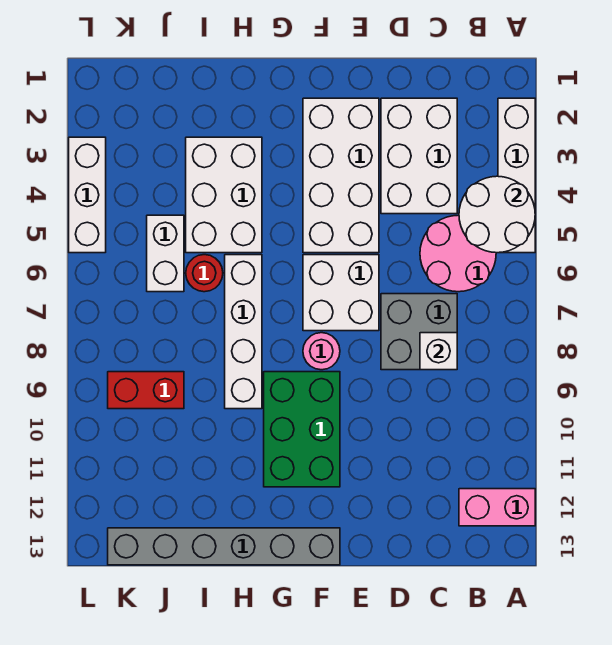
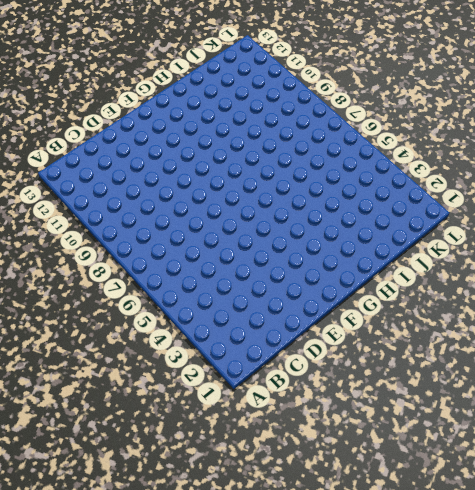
none -> white 1x4 brick [498,98,535,253]
none -> pink 1x2 brick [459,489,535,526]
none -> pink 2x2 round brick [420,215,496,292]

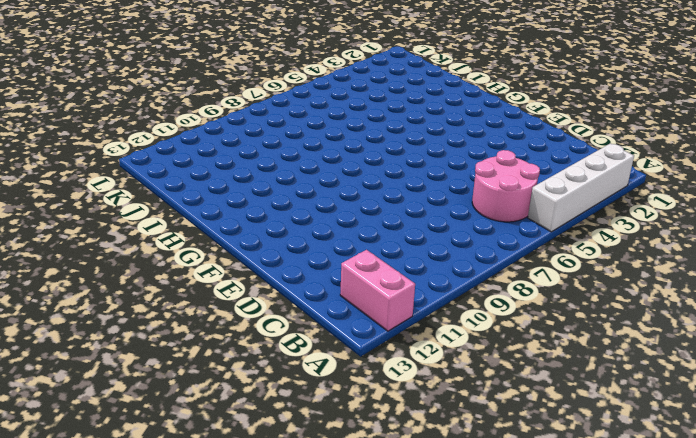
none -> white 2x3 brick [381,98,457,214]
none -> grey 2x2 brick [381,294,457,370]
none -> white 2x4 brick [303,98,379,253]

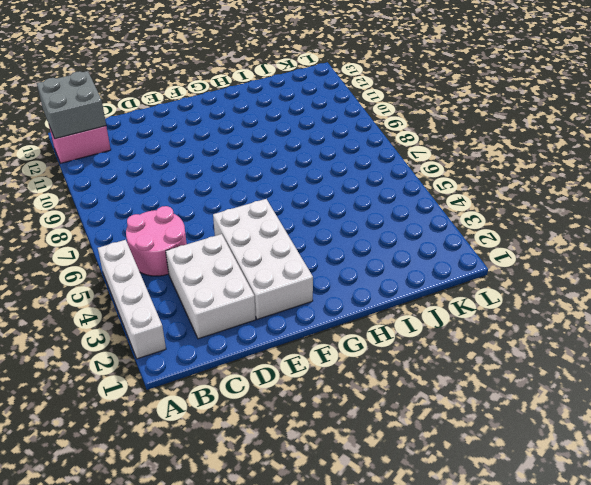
grey 2x2 brick [37,71,106,139] -> grey 2x2 brick moved to [381,294,457,370]
none -> white 2x2 brick [303,255,379,331]
none -> pink 1x1 round brick [303,333,340,370]
none -> green 2x3 brick [264,372,340,487]

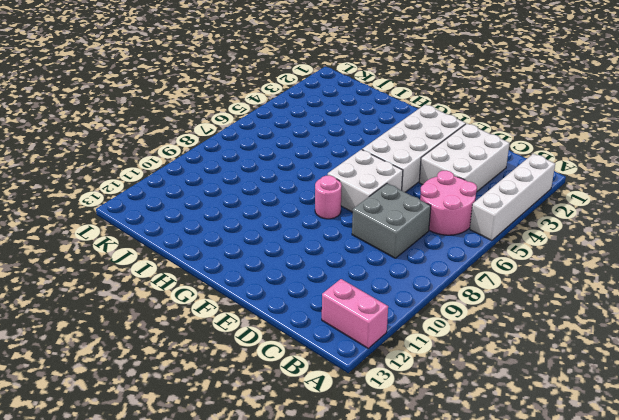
none -> green 2x3 brick [264,372,340,487]
none -> grey 1x6 brick [108,528,340,565]
none -> white 2x3 brick [186,137,262,253]

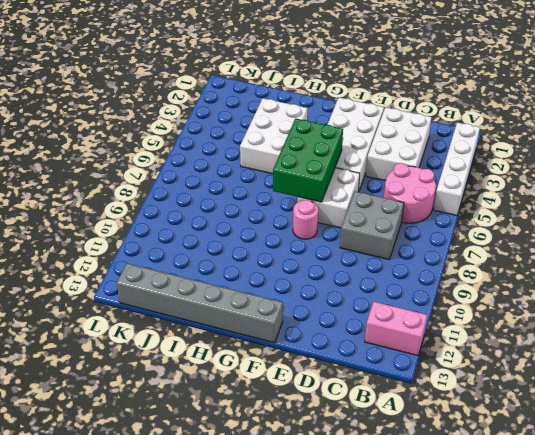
green 2x3 brick [273,118,343,202] -> green 2x3 brick moved to [264,372,340,487]
none -> white 1x4 brick [225,255,262,409]
none -> red 1x1 round brick [186,255,223,292]
none -> white 1x2 brick [147,215,184,292]

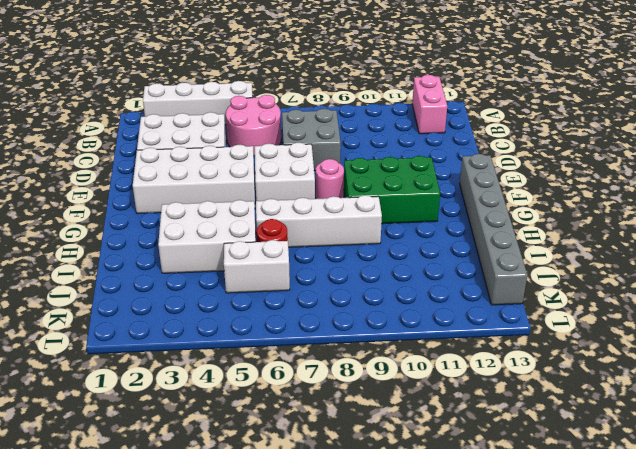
none -> red 1x2 brick [108,372,184,409]
none -> white 1x3 brick [69,137,106,253]
none -> white 2x2 round brick [459,176,535,253]

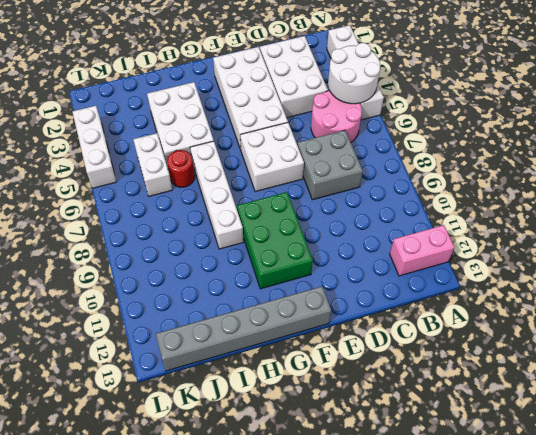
none -> pink 1x1 round brick [303,333,340,370]
none -> red 1x2 brick [108,372,184,409]
none -> white 1x1 brick [420,333,457,370]

